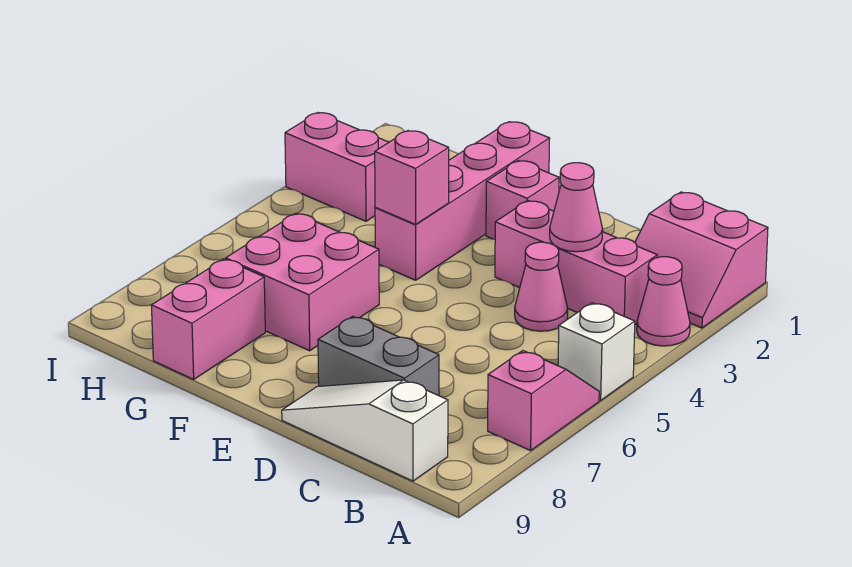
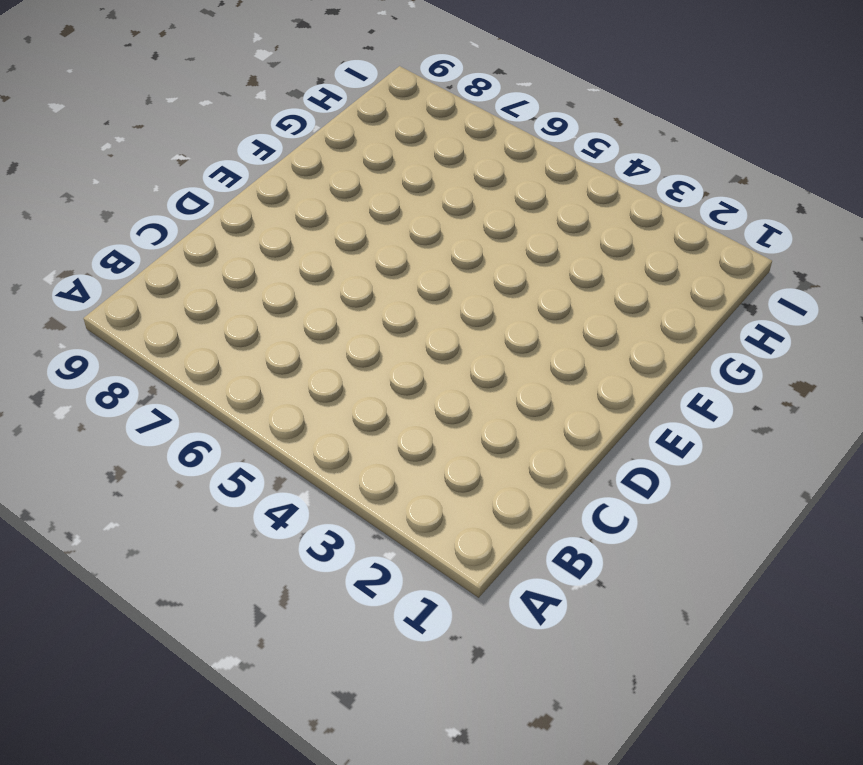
none -> pink 2x2 slope [635,192,768,328]
none -> pink 1x1 cone [637,257,690,346]
none -> white 1x1 brick [558,303,635,400]

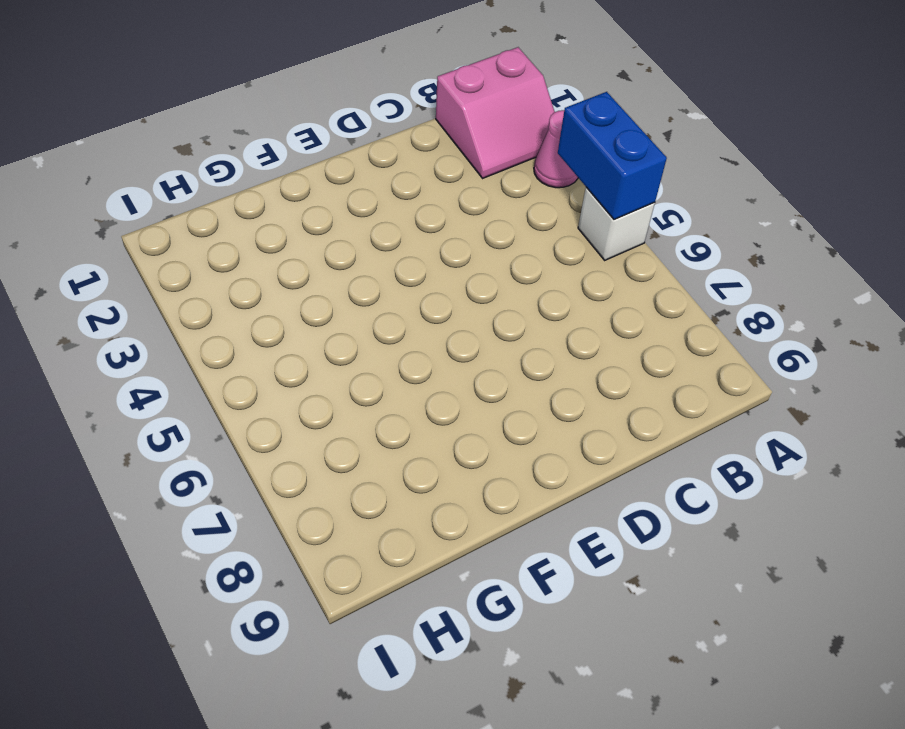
blue 1x2 brick [558,92,667,219] -> none
none -> pink 1x2 slope [488,351,599,451]
none -> pink 1x3 brick [495,200,657,325]
none -> white 1x3 slope [282,380,448,481]

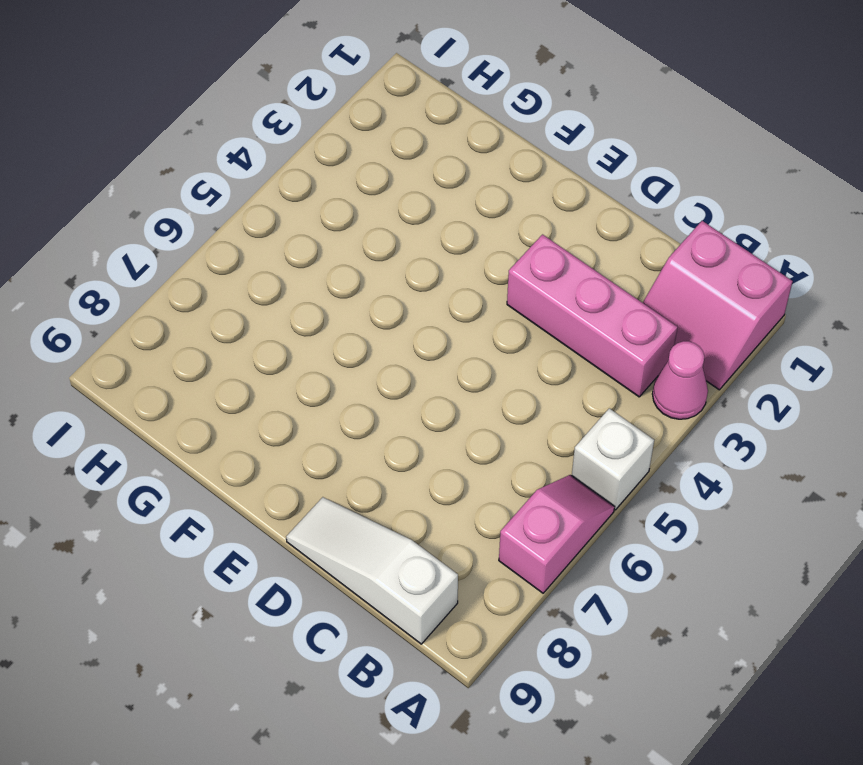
none -> pink 1x1 cone [515,242,568,331]
none -> grey 1x2 brick [318,316,439,396]
none -> pink 1x1 brick [486,161,559,239]

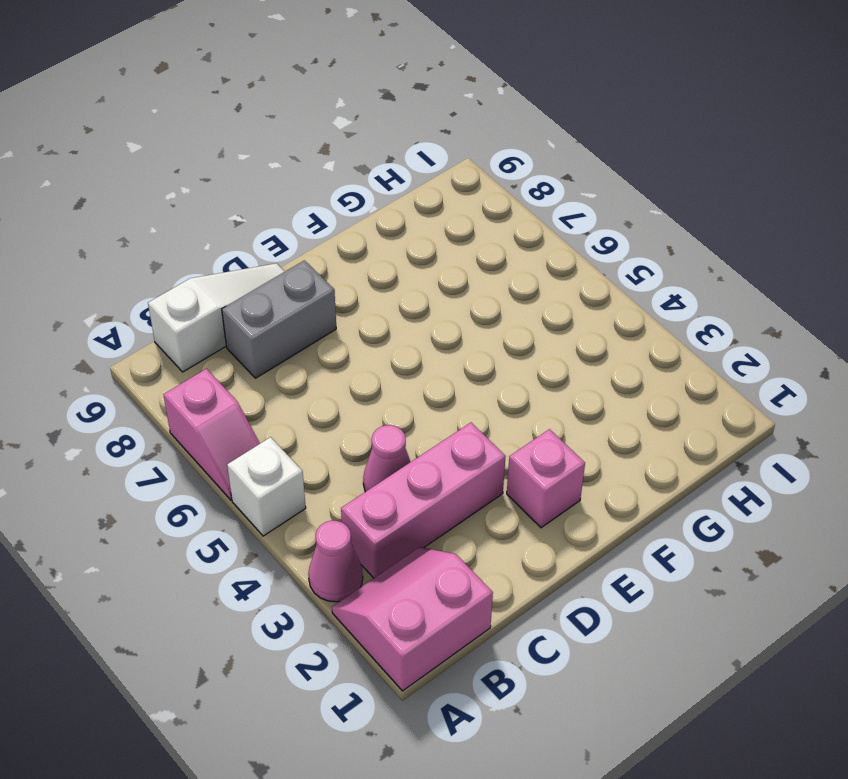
none -> pink 1x4 brick [375,122,550,280]
none -> pink 2x2 brick [226,213,379,351]
none -> pink 1x2 brick [151,259,265,379]

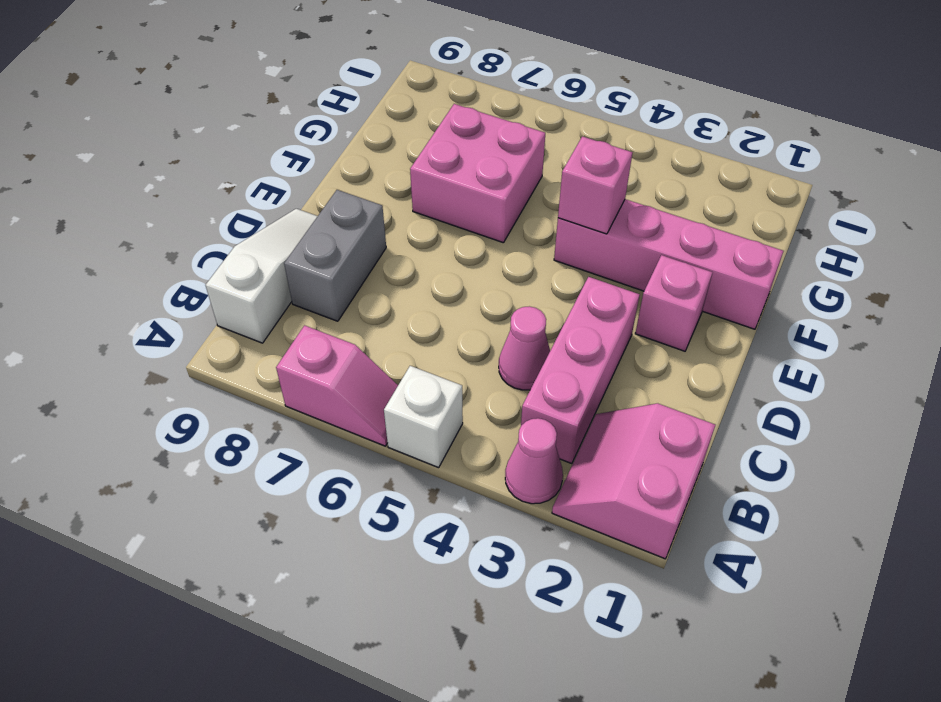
none -> pink 1x2 brick [151,259,265,379]
none -> pink 1x2 brick [285,113,389,221]
none -> pink 1x1 cone [550,163,603,252]

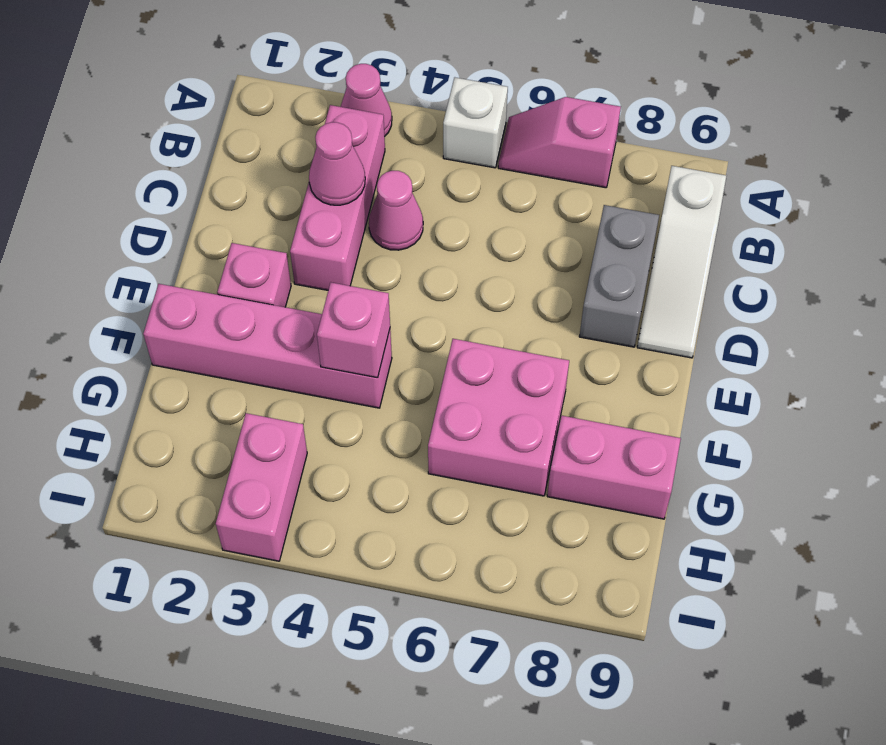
none -> pink 2x2 slope [635,192,768,328]

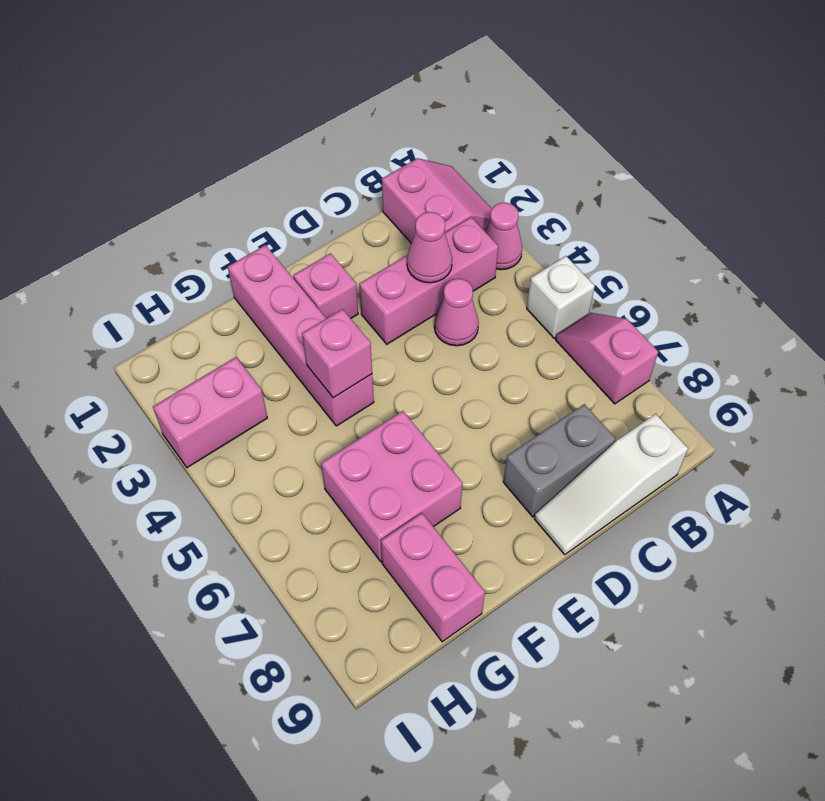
pink 2x2 slope [382,158,492,243] -> pink 2x2 slope turned to [635,192,768,328]

